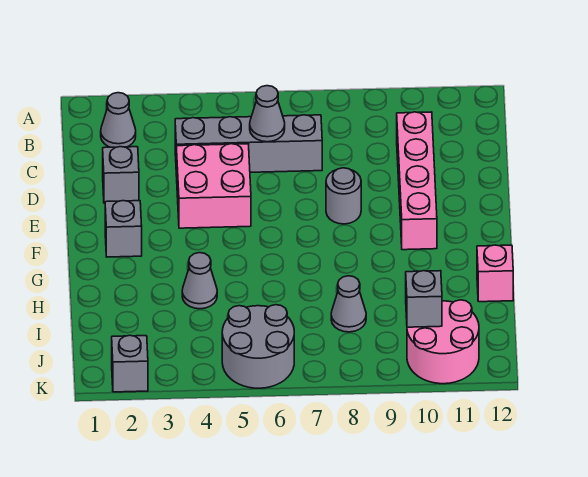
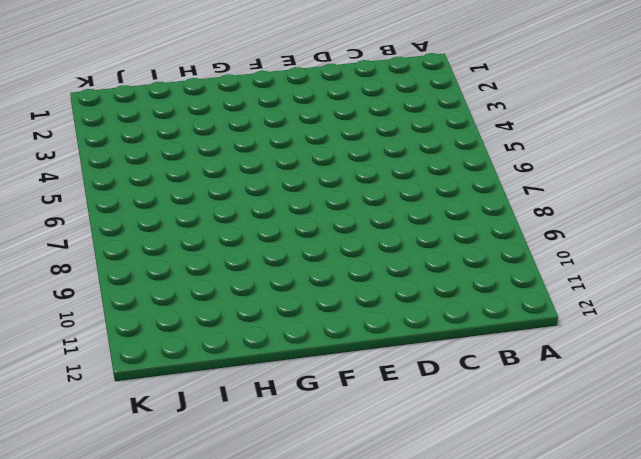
none -> grey 1x1 cone [101,93,136,147]
none -> grey 1x4 brick [175,115,322,172]
none -> pink 1x4 brick [397,112,437,250]

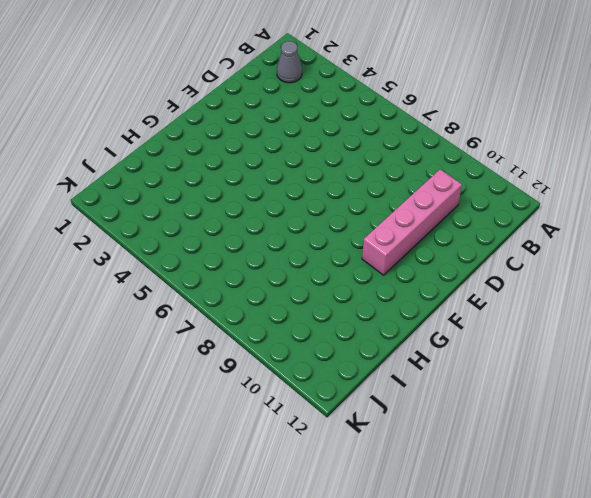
none -> grey 1x4 brick [175,115,322,172]
none -> grey 1x1 brick [103,147,139,203]
none -> pink 2x2 brick [176,144,251,228]

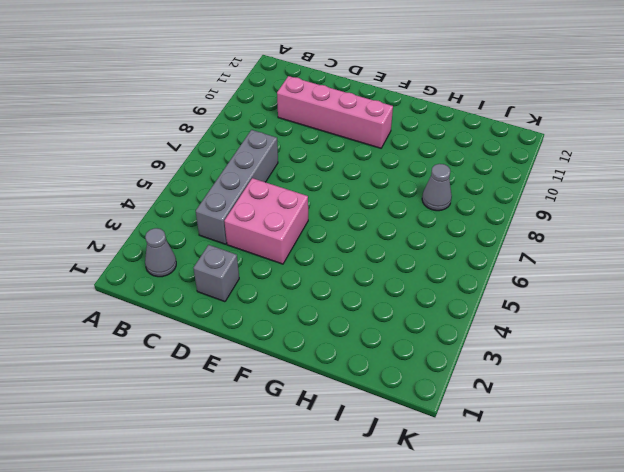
none -> grey 1x1 round brick [326,168,361,224]
none -> grey 1x1 brick [105,201,142,257]
none -> grey 1x1 cone [182,253,217,309]

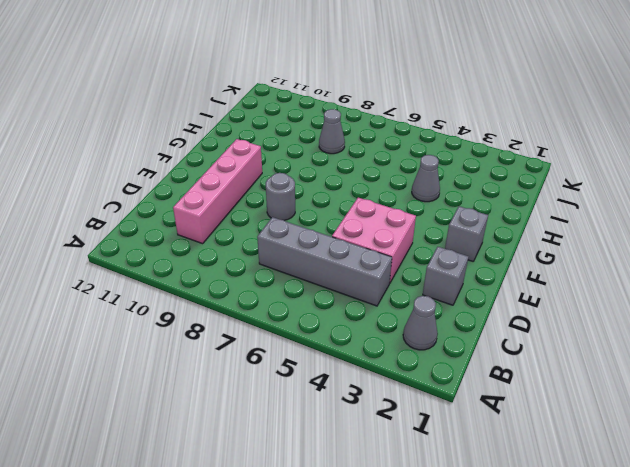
none -> pink 1x1 brick [477,245,513,302]
none -> grey 2x2 round brick [222,305,294,388]
none -> pink 2x2 round brick [407,300,479,384]

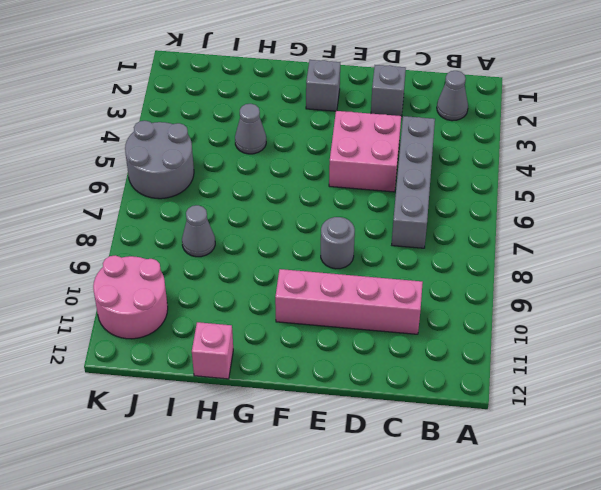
none -> grey 1x1 brick [112,335,148,392]
none -> grey 1x1 cone [250,86,285,142]
none -> grey 1x1 brick [406,271,442,327]

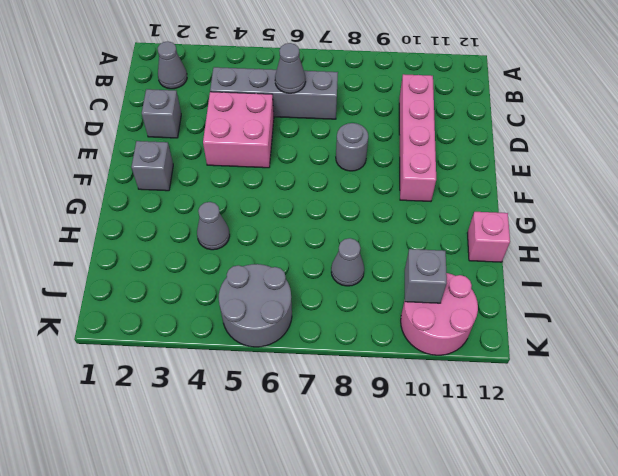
none -> grey 1x1 brick [112,335,148,392]

